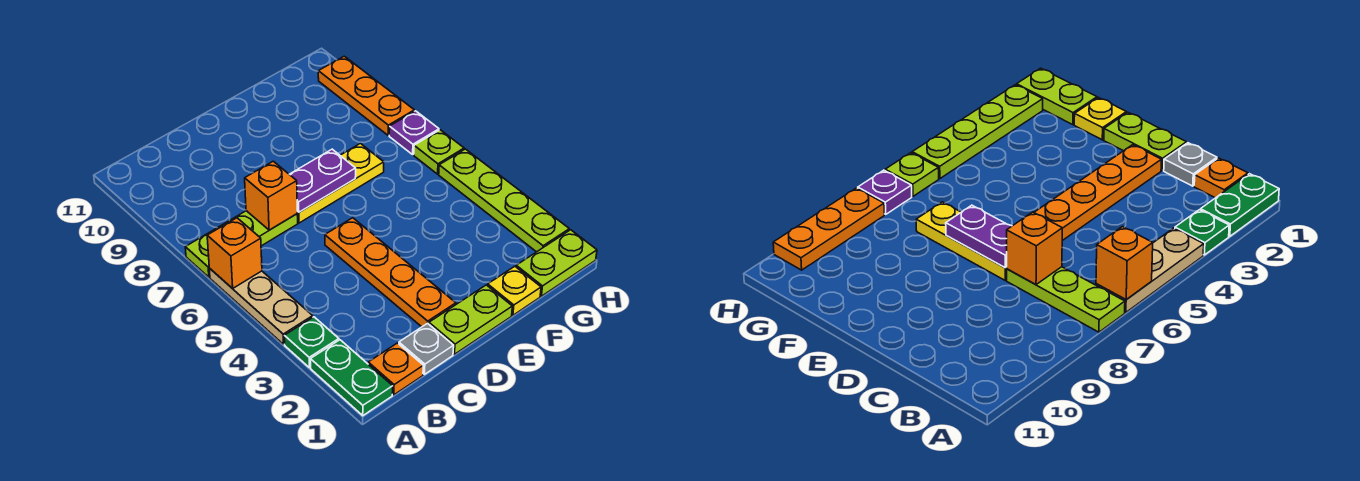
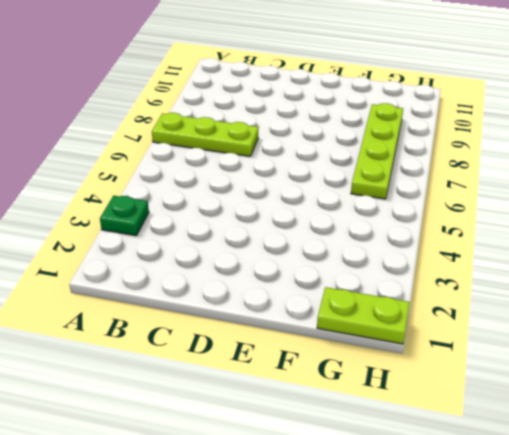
lime 1x4 plate [351,103,403,199] -> lime 1x4 plate moved to [439,149,569,252]
none -> green 1x2 plate [311,340,393,416]
none -> tan 1x3 plate [209,268,313,344]
none -> orange 1x1 plate [368,343,423,395]

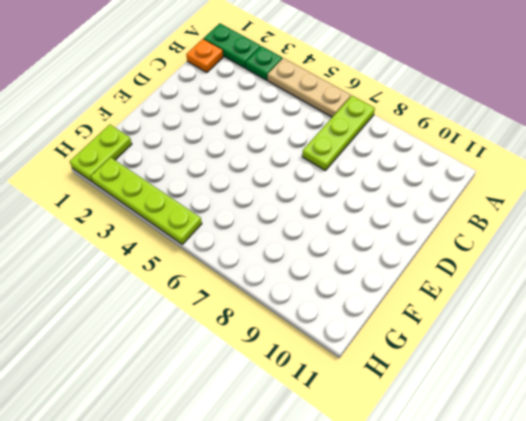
none -> grey 1x1 plate [399,323,454,374]
none -> lime 1x2 plate [429,285,512,354]
none -> orange 1x4 plate [325,218,456,327]

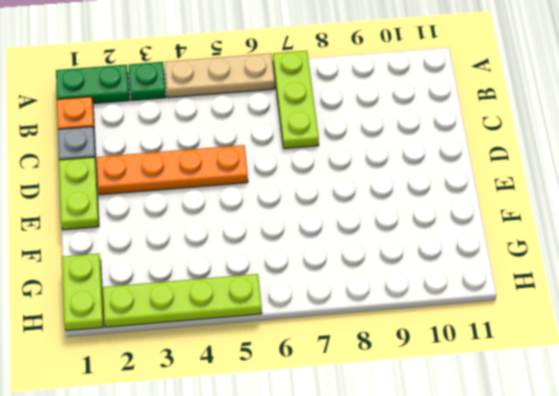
none -> yellow 1x3 plate [297,143,384,223]
none -> yellow 1x1 plate [488,266,541,315]
none -> lime 1x1 plate [414,130,464,174]

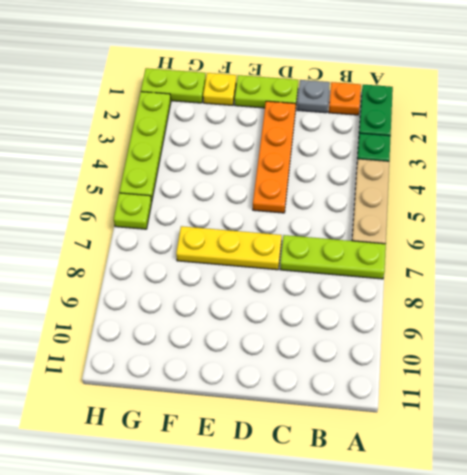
none -> purple 1x1 plate [389,111,439,154]
none -> orange 1x3 plate [318,56,414,135]
none -> orange 1x1 brick [207,218,262,289]

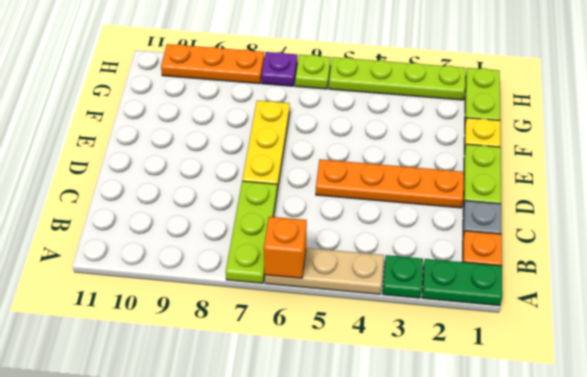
none -> orange 1x1 brick [245,161,297,230]
none -> purple 1x2 plate [289,149,356,212]

